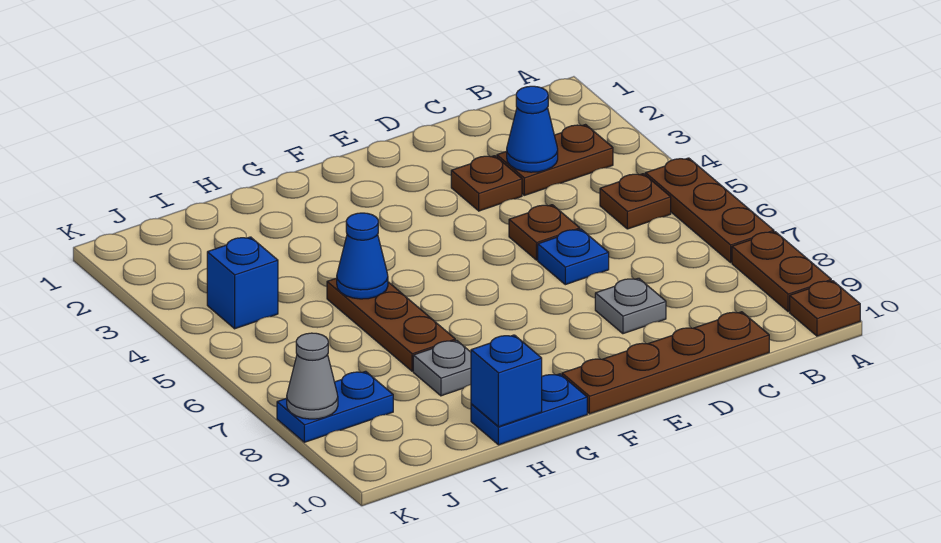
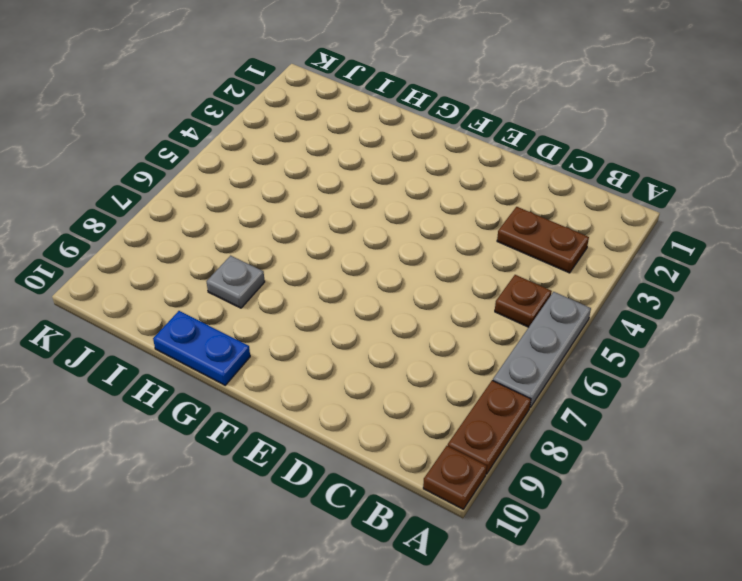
grey 1x3 plate [493,292,591,407] -> brown 1x3 plate [645,158,774,262]
none -> brown 1x4 plate [562,312,769,414]
none -> brown 1x1 plate [451,156,522,211]
none -> brown 1x1 plate [509,205,580,260]

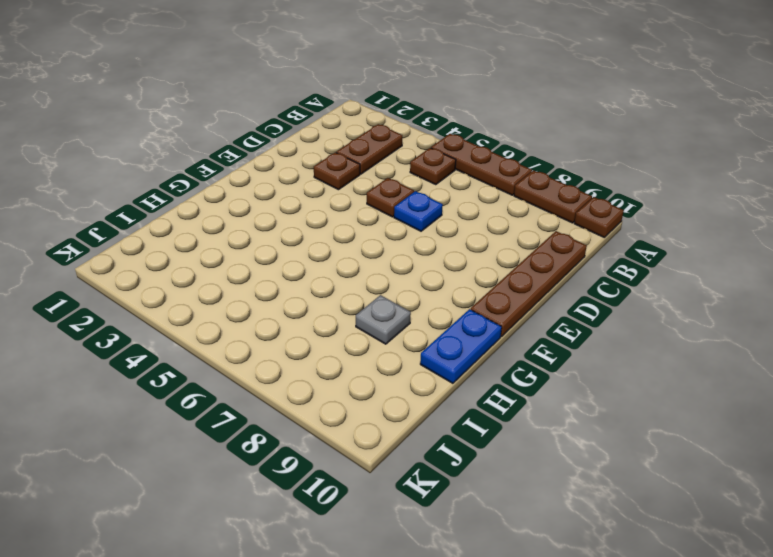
none -> grey 1x1 plate [595,278,666,334]
none -> brown 1x3 plate [327,278,455,371]
none -> blue 1x1 brick [207,237,278,329]

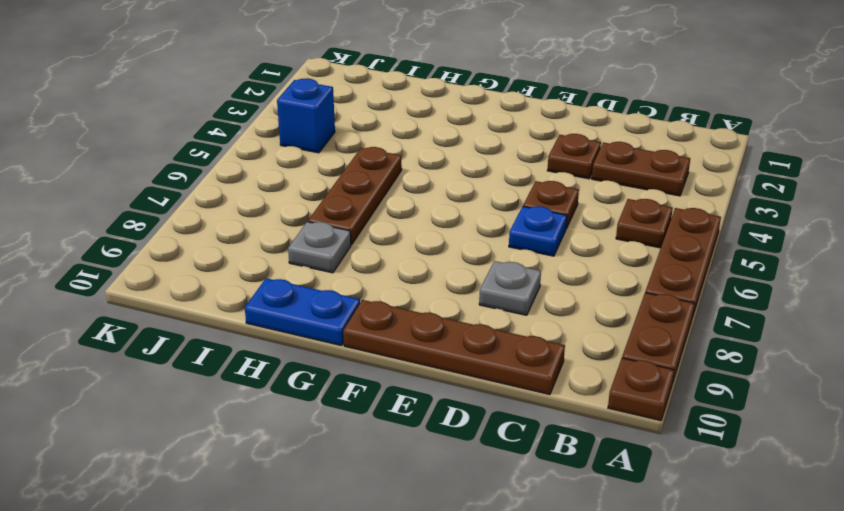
none -> blue 1x2 plate [277,371,393,442]
none -> blue 1x1 cone [507,86,558,172]
none -> blue 1x1 cone [337,213,388,299]

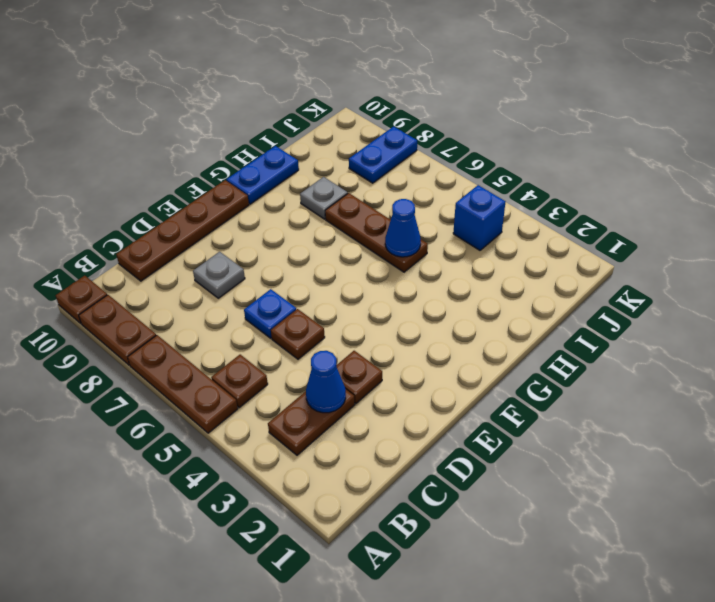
none -> blue 1x1 brick [471,335,542,427]
none -> grey 1x1 cone [287,333,338,419]

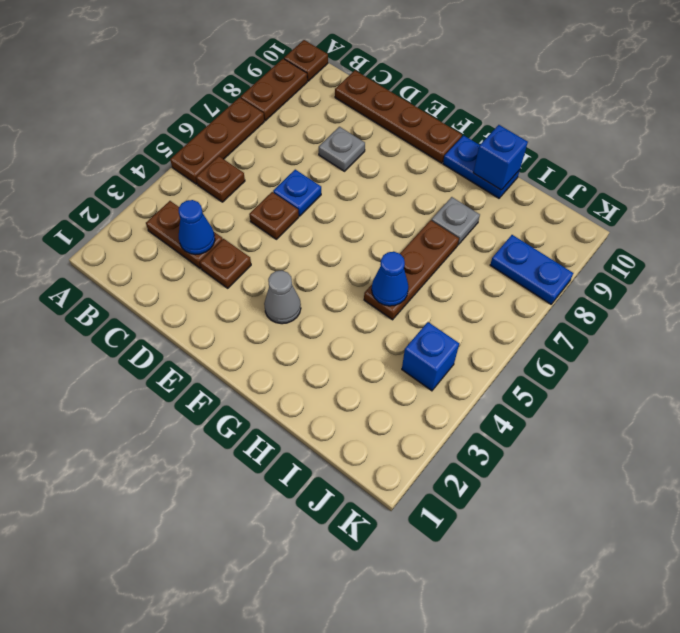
grey 1x1 cone [264,271,301,324] -> grey 1x1 cone moved to [287,333,338,419]

